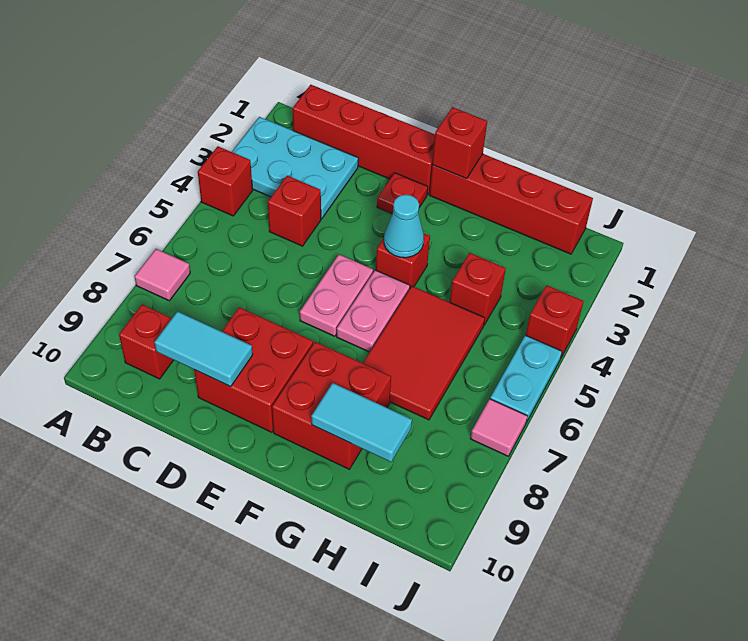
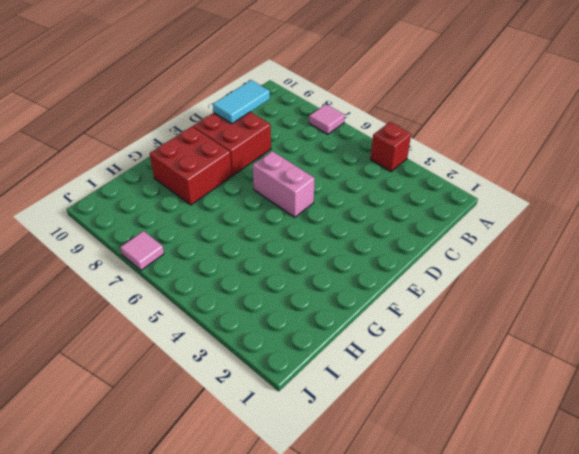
pink 1x2 brick [253,151,315,217] -> pink 1x2 plate [300,255,373,336]
none -> cyan 2x3 plate [232,117,358,219]
none -> red 1x4 brick [293,85,435,195]
none -> red 1x1 brick [119,305,173,379]

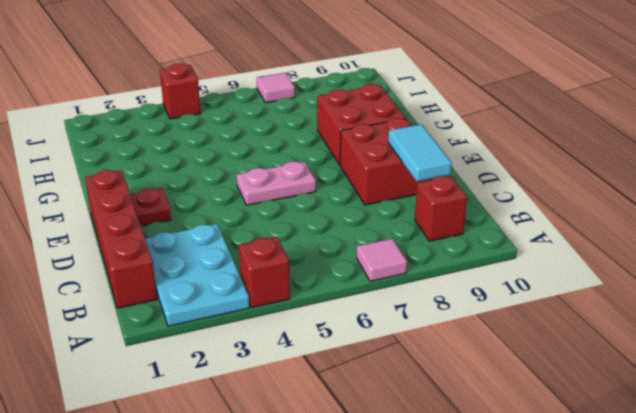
none -> red 1x1 brick [268,176,321,246]
none -> red 1x4 brick [430,154,593,254]
none -> red 1x1 brick [376,233,430,288]

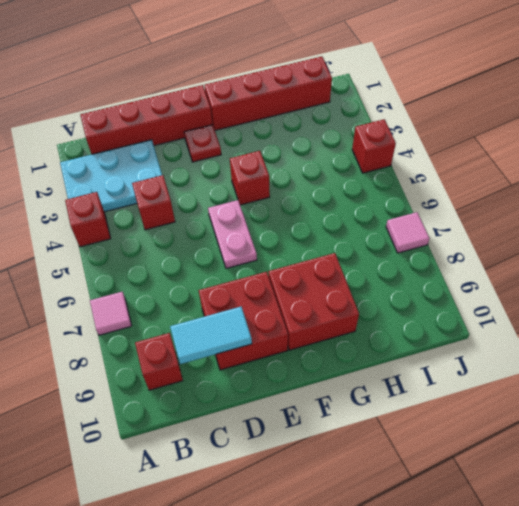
none -> pink 1x2 plate [337,270,410,352]
none -> red 2x3 tile [363,286,485,420]
none -> red 1x1 brick [450,253,506,325]

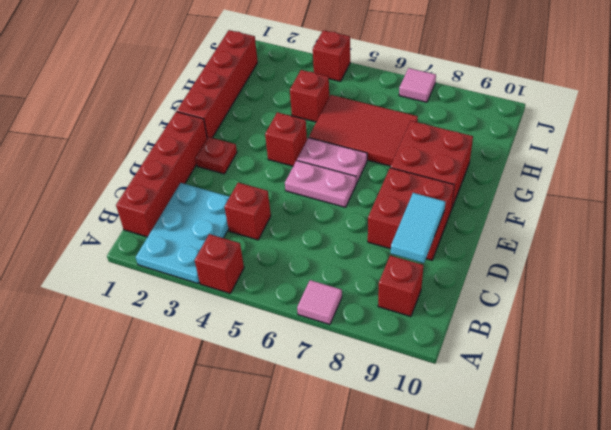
none -> cyan 1x2 plate [490,335,562,423]
none -> red 1x1 brick [432,107,487,179]
none -> cyan 1x1 cone [384,195,424,258]

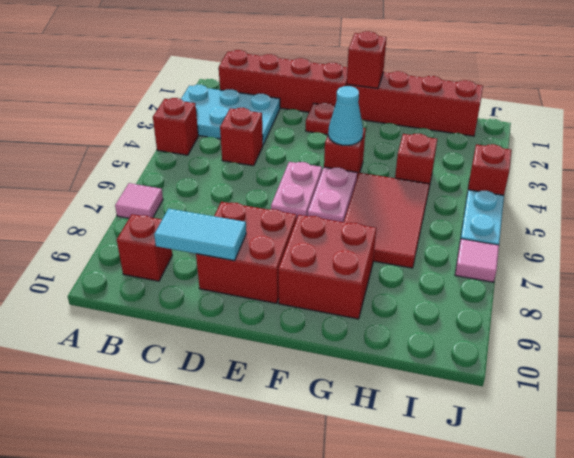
none -> cyan 1x2 tile [311,383,412,462]

